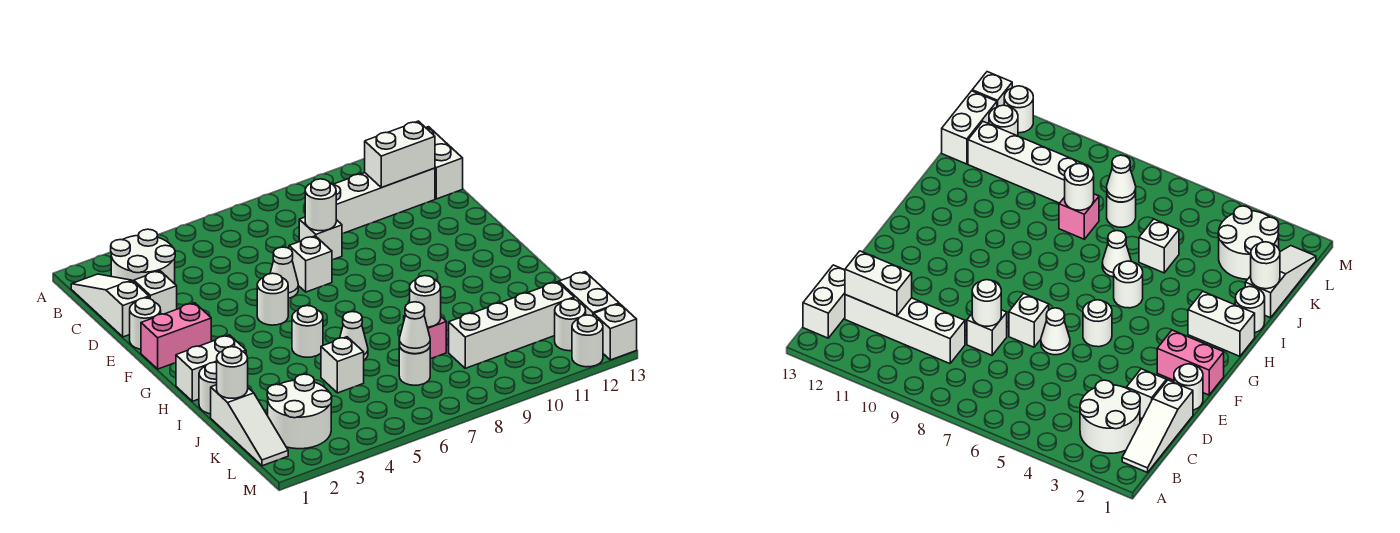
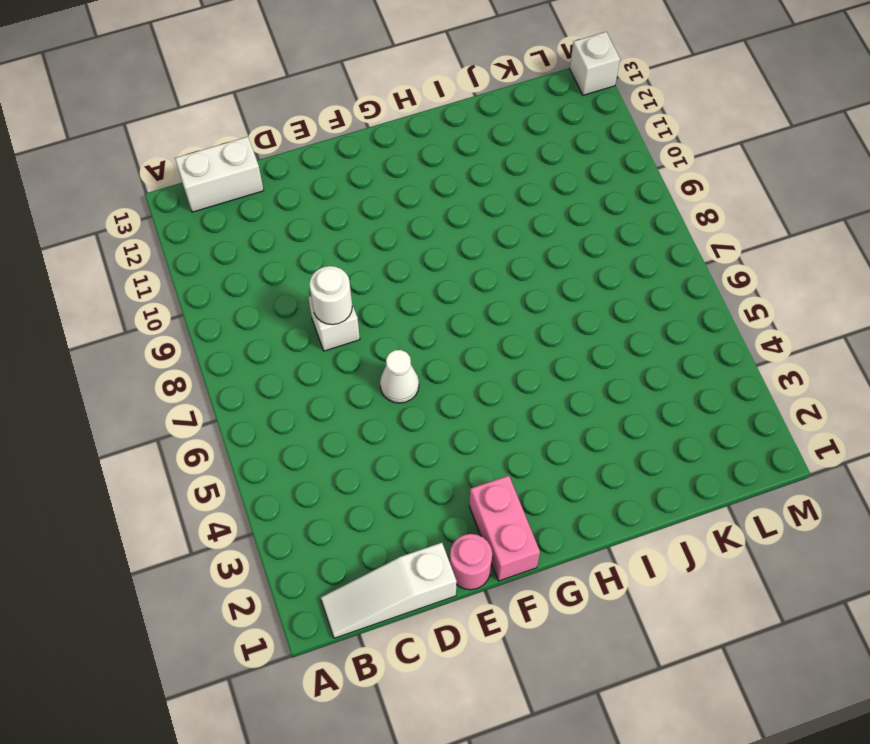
pink 1x1 round brick [450,534,492,590] -> white 1x1 round brick [130,298,161,349]
none -> white 2x2 round brick [111,229,175,284]
none -> white 1x4 brick [333,168,435,234]
none -> white 1x1 brick [134,271,177,314]
none -> white 1x1 brick [289,236,332,292]

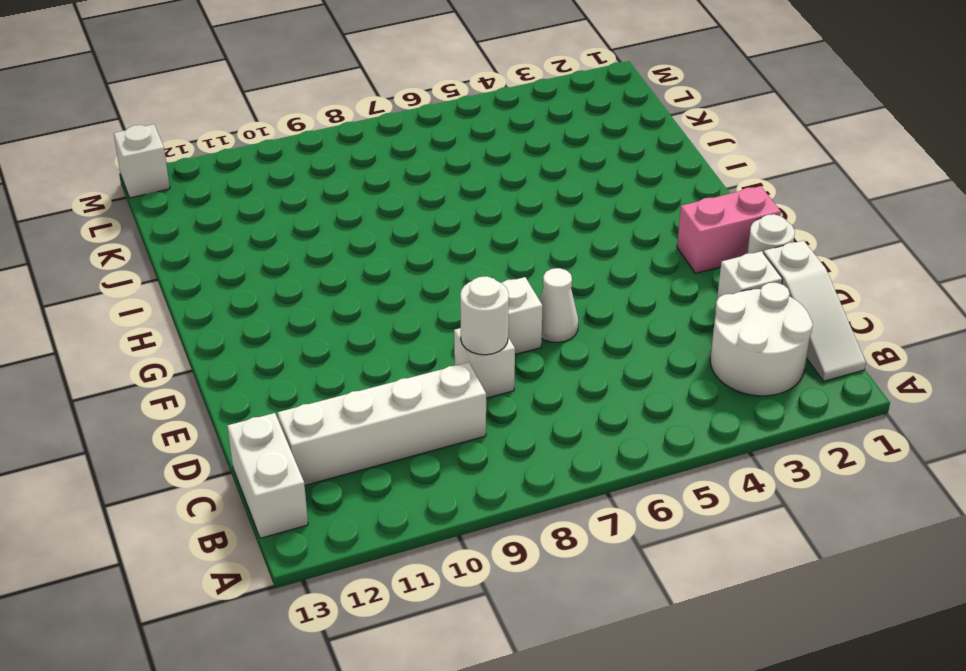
none -> white 1x1 round brick [257,273,288,325]
none -> white 1x2 brick [176,335,246,401]
none -> white 1x1 round brick [292,306,323,357]
none -> white 1x1 round brick [199,362,217,414]

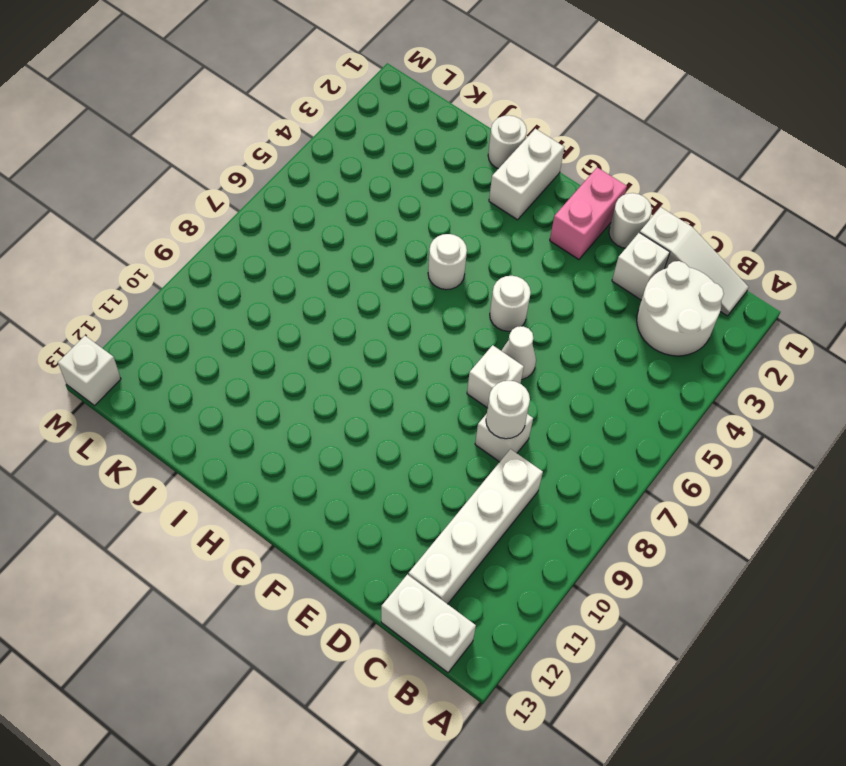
none -> white 1x1 cone [340,312,368,360]
none -> white 1x3 slope [211,385,288,466]
none -> white 1x1 brick [321,337,364,393]
none -> pink 1x1 brick [404,316,446,359]

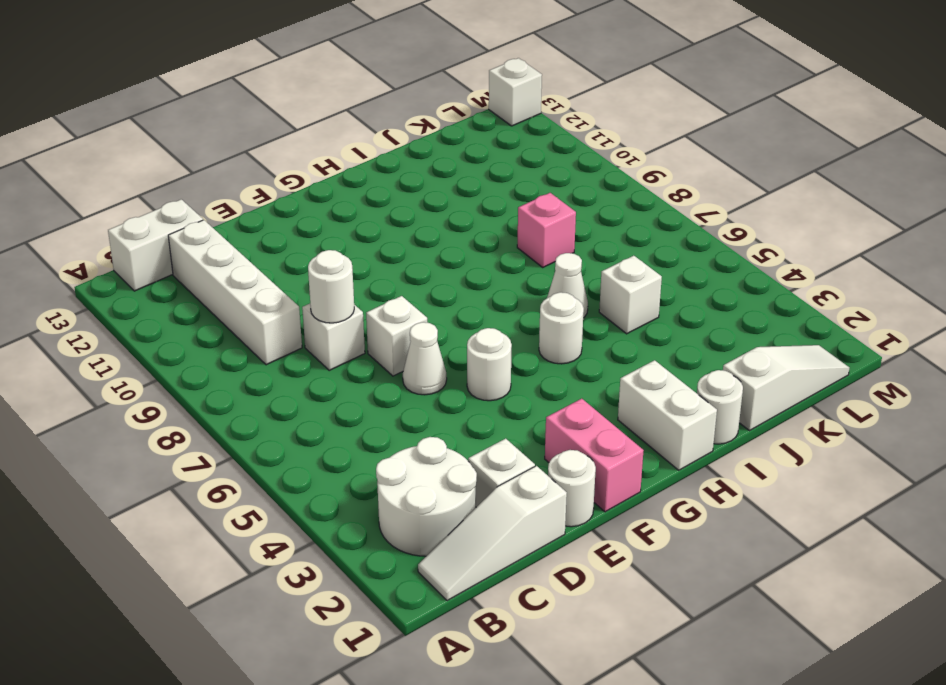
none -> white 2x2 round brick [267,374,332,449]
none -> white 1x1 round brick [399,345,430,385]
none -> white 1x4 brick [449,282,574,368]
none -> white 1x2 brick [559,272,619,316]

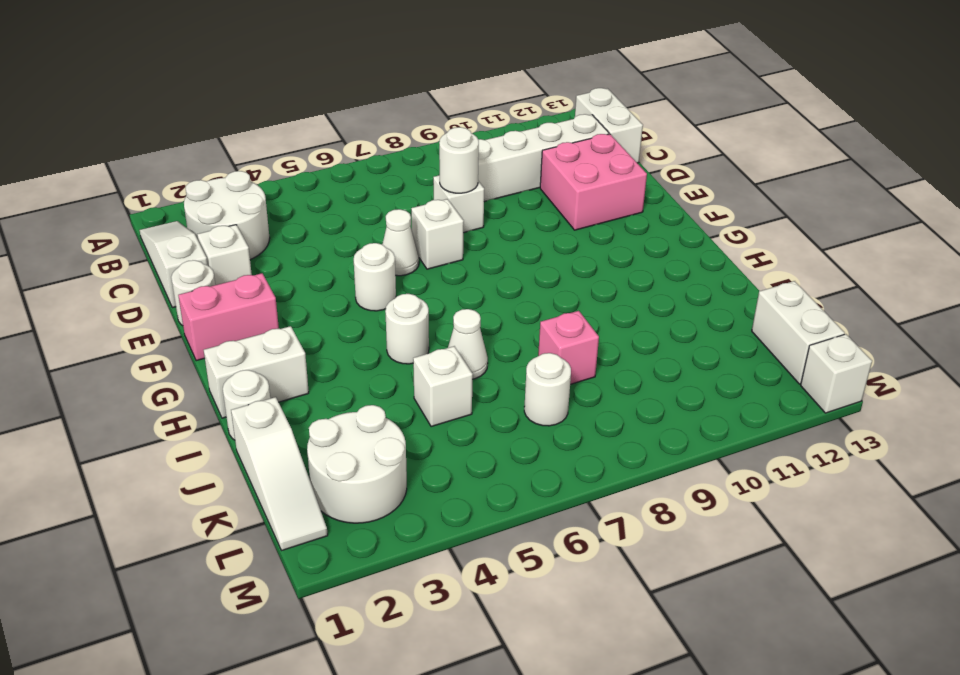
pink 2x2 brick [540,134,647,230] -> none
none -> white 1x4 brick [449,282,574,368]
none -> white 1x1 round brick [555,299,586,351]
none -> white 1x1 round brick [572,315,603,367]
none -> white 1x2 brick [365,121,435,188]

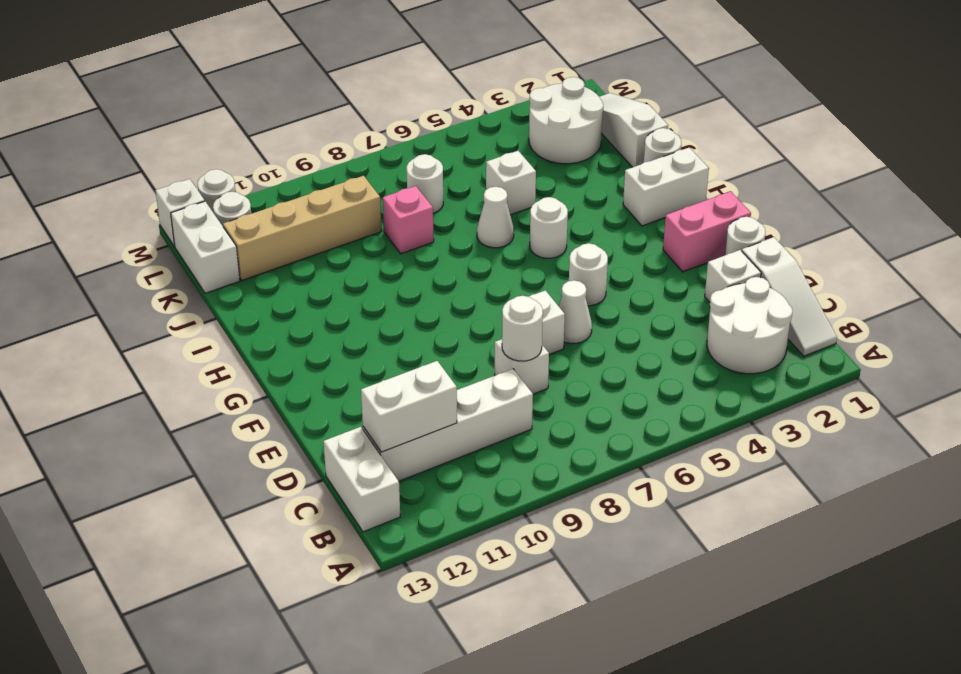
tan 1x4 brick [223,176,381,280] -> white 1x4 brick [449,282,574,368]
none -> white 1x1 round brick [217,347,248,398]
none -> white 1x1 round brick [410,276,441,327]
none -> white 1x1 cone [399,302,430,354]

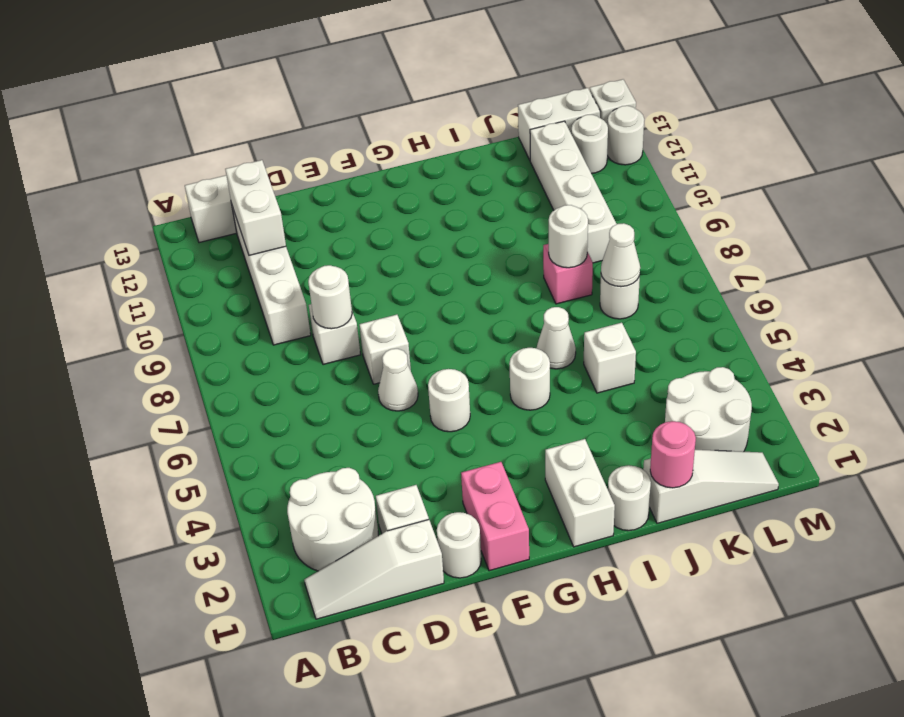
pink 1x1 round brick [650,421,696,488] -> white 1x1 round brick [217,347,248,398]

